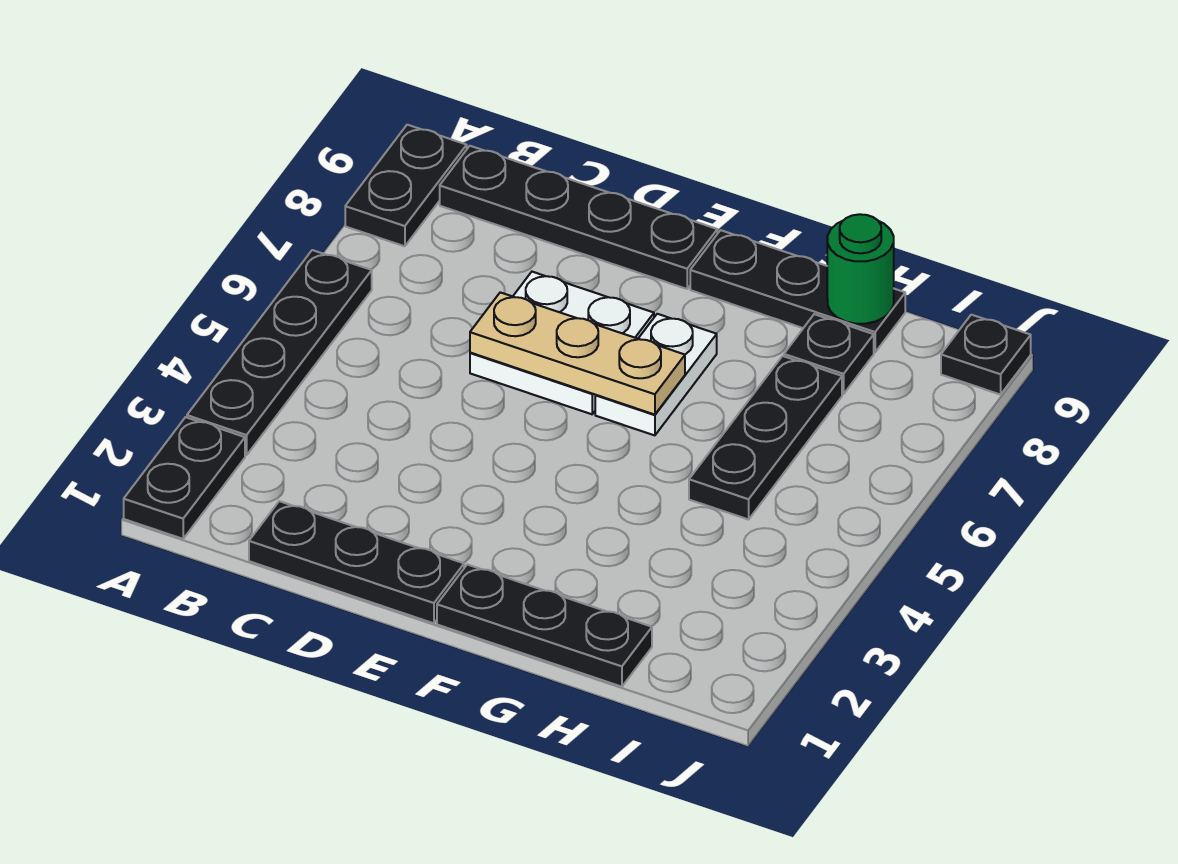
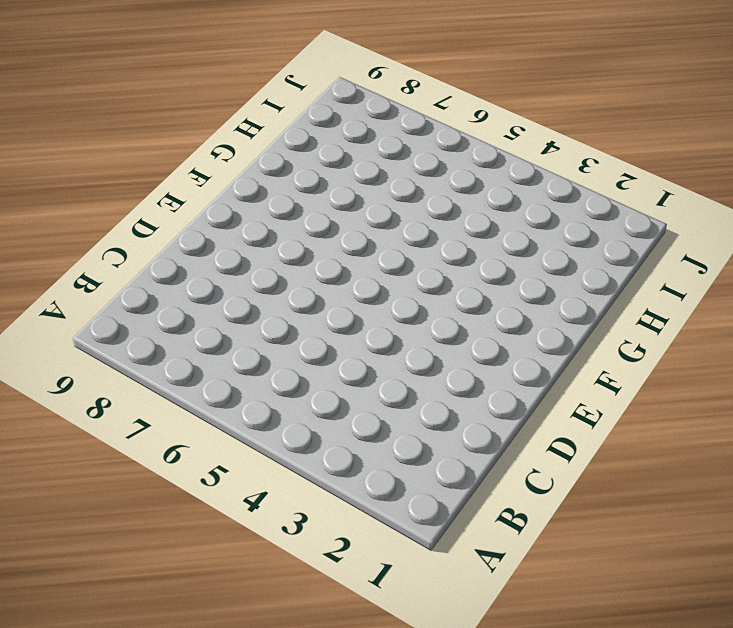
none -> black 1x2 plate [124,417,245,539]
none -> black 1x4 plate [187,250,372,455]
none -> black 1x2 plate [345,125,467,246]

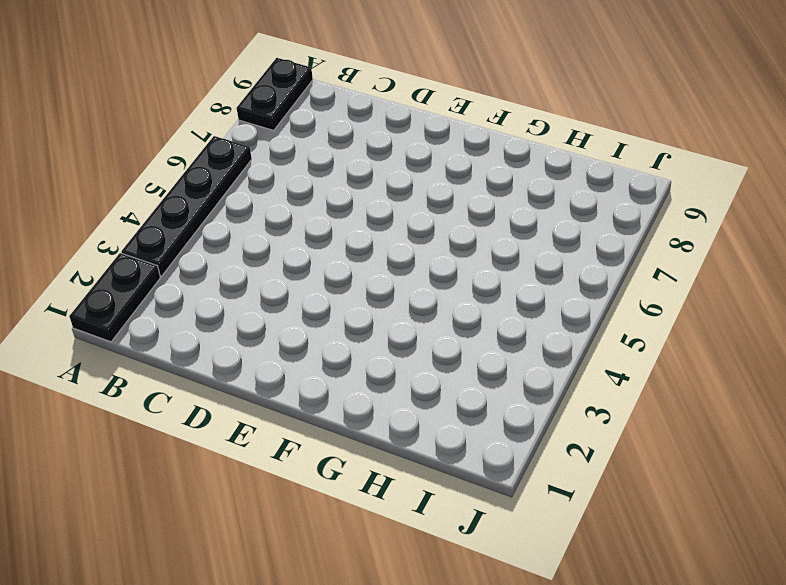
none -> black 1x4 plate [440,146,717,289]
none -> black 1x3 plate [249,501,464,623]
none -> white 2x2 plate [470,272,654,414]

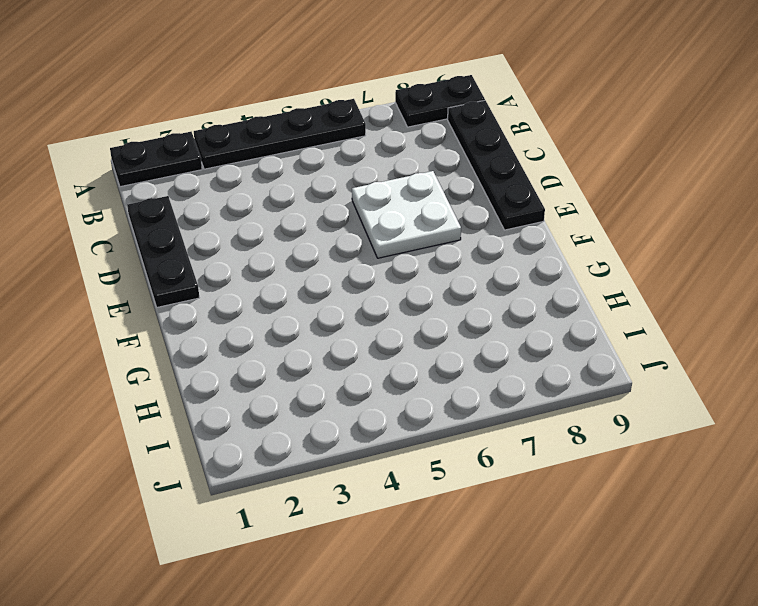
none -> black 1x3 plate [437,565,652,687]
none -> white 1x2 plate [595,314,717,435]
none -> black 1x3 plate [690,230,905,352]

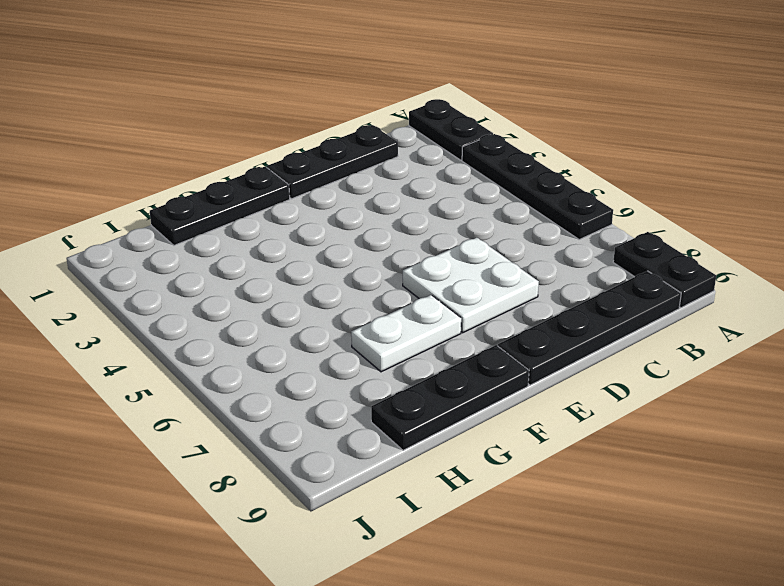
white 1x2 plate [351,295,461,372] -> white 1x2 plate turned to [595,314,717,435]
none -> black 1x3 plate [689,356,842,520]
none -> black 1x1 plate [784,314,874,394]
none -> black 1x1 plate [941,315,1031,395]

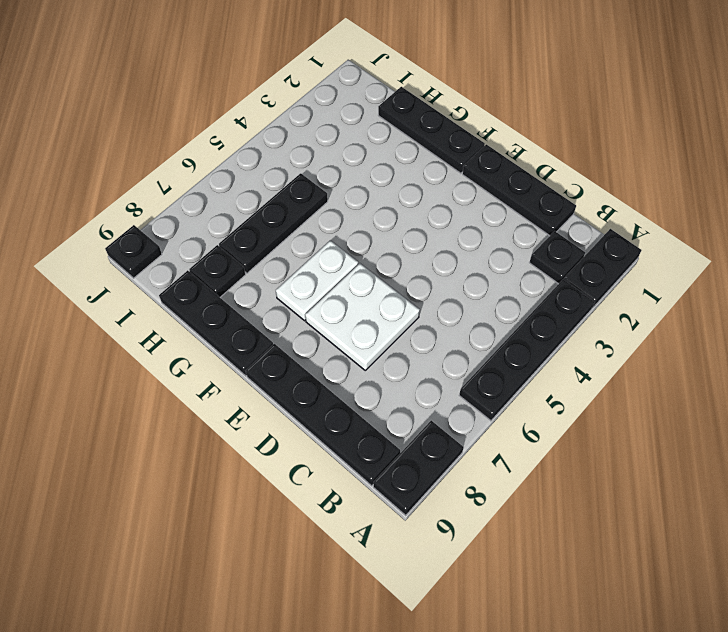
black 1x1 plate [529,231,585,284] -> none
none -> tan 1x3 plate [470,292,685,415]
none -> green 1x1 round brick [827,214,894,324]

